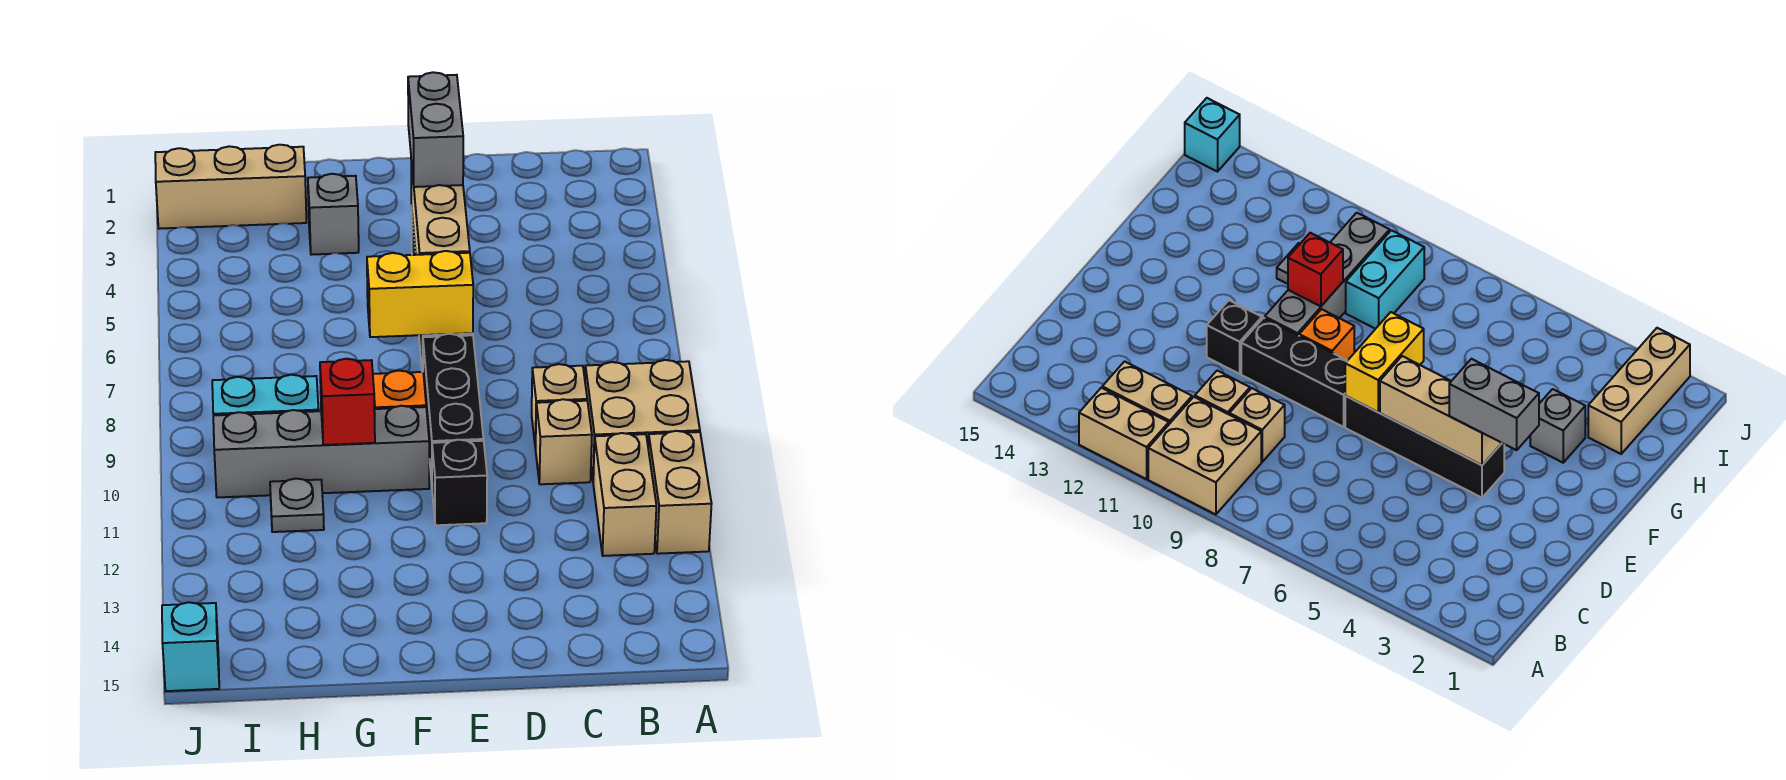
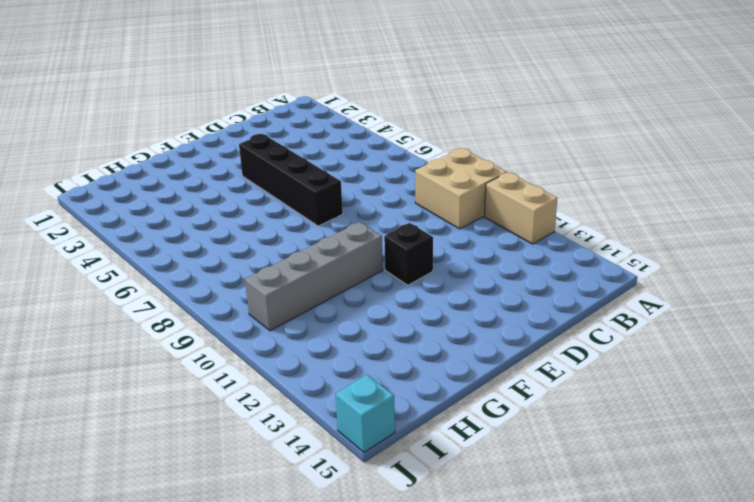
none -> tan 1x2 brick [593,433,656,556]
none -> tan 1x1 brick [532,364,587,448]
none -> tan 1x1 brick [536,399,592,484]

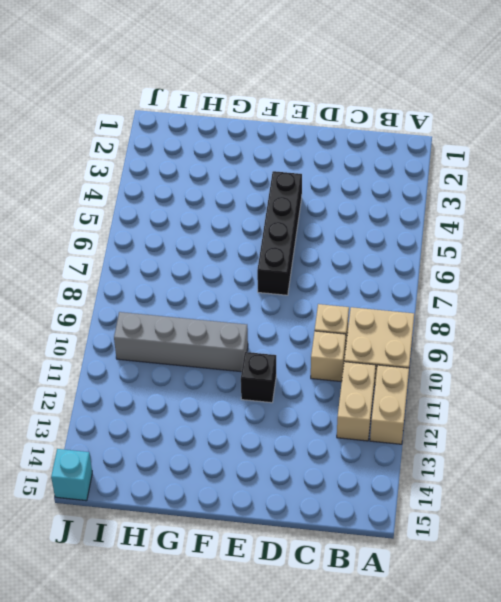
none -> black 1x3 brick [423,334,484,482]
none -> orange 1x1 brick [373,370,426,409]
none -> grey 1x1 brick [308,174,359,255]

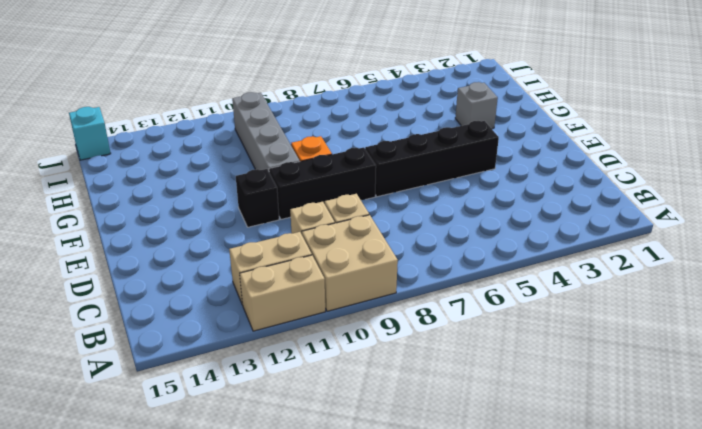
none -> tan 1x3 brick [155,145,306,229]
none -> cyan 1x2 brick [212,375,319,416]
none -> grey 1x1 plate [270,479,324,532]

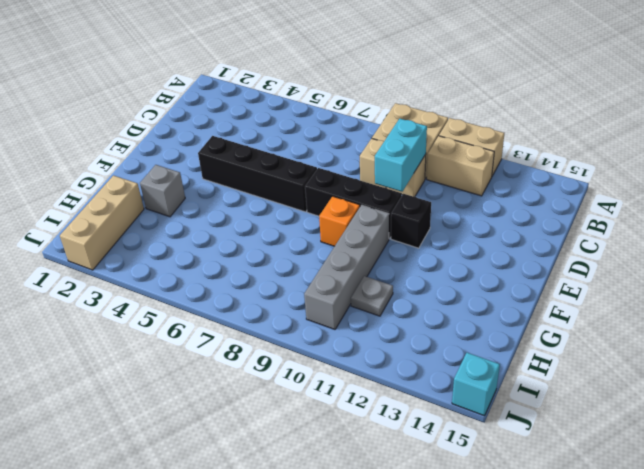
cyan 1x2 brick [375,119,427,192] -> cyan 1x2 brick moved to [212,375,319,416]
none -> tan 1x3 brick [411,161,470,255]
none -> yellow 1x2 brick [367,251,473,337]
none -> red 1x1 brick [320,359,375,445]

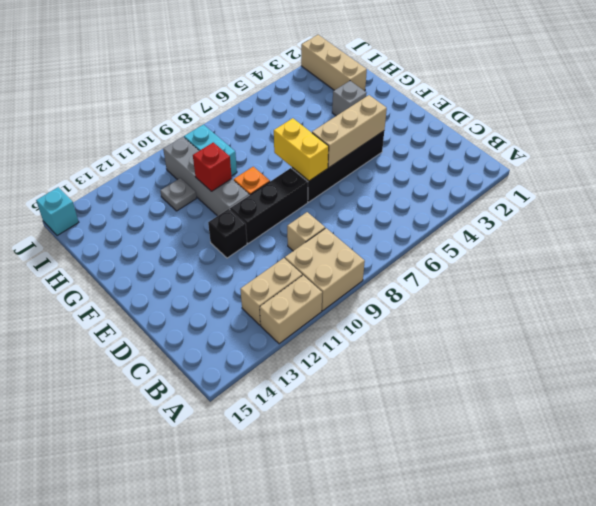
none -> tan 1x1 brick [536,399,592,484]
none -> grey 1x2 brick [408,72,463,187]

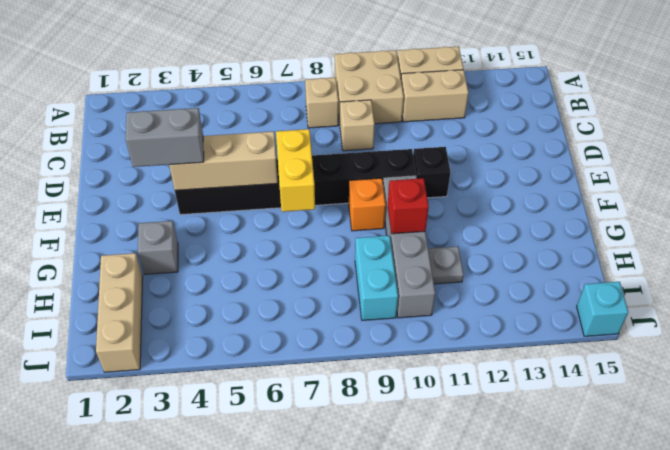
tan 1x1 brick [305,78,338,128] -> tan 1x1 brick moved to [536,399,592,484]

